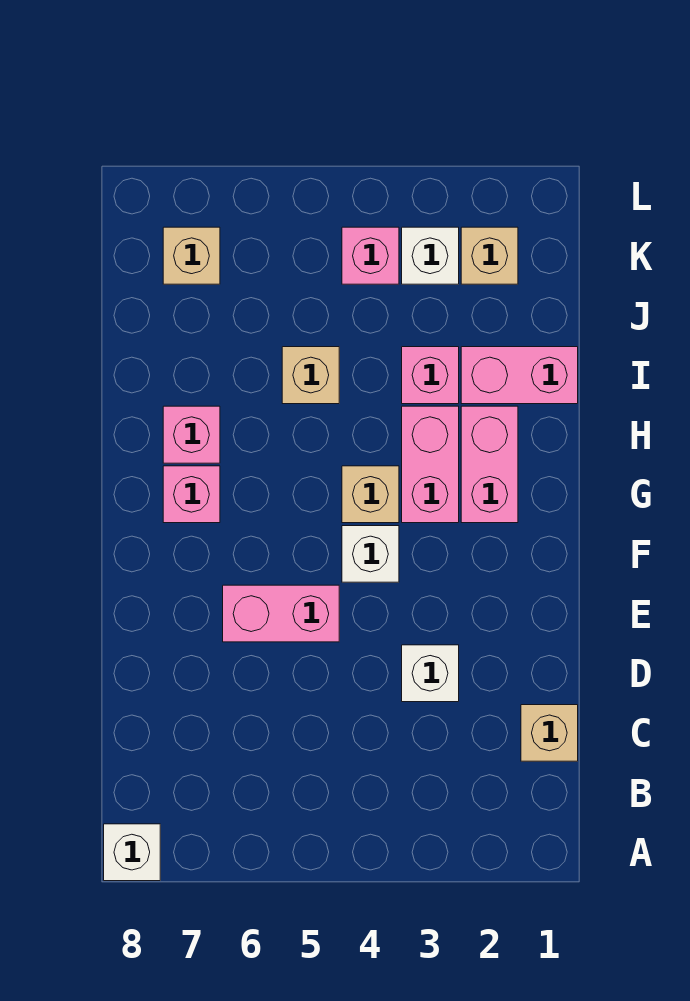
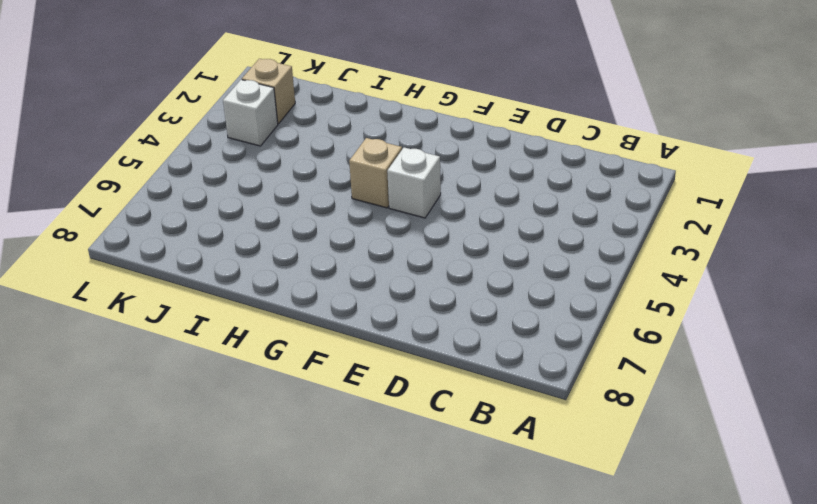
none -> white 1x1 brick [104,824,160,881]
none -> tan 1x1 brick [521,705,578,761]
none -> white 1x1 brick [402,645,459,702]

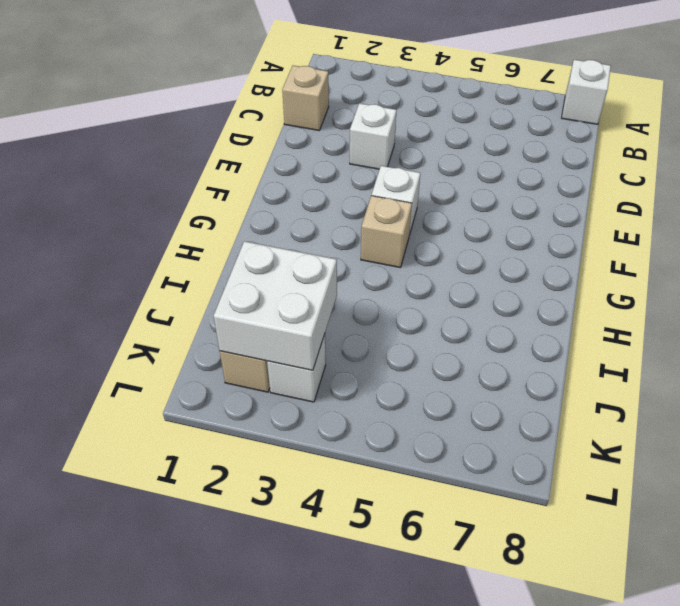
white 2x2 brick [214,241,337,370] -> none
none -> pink 1x2 brick [223,585,339,642]
none -> pink 1x2 brick [461,406,518,523]
none -> pink 1x2 brick [402,406,459,523]

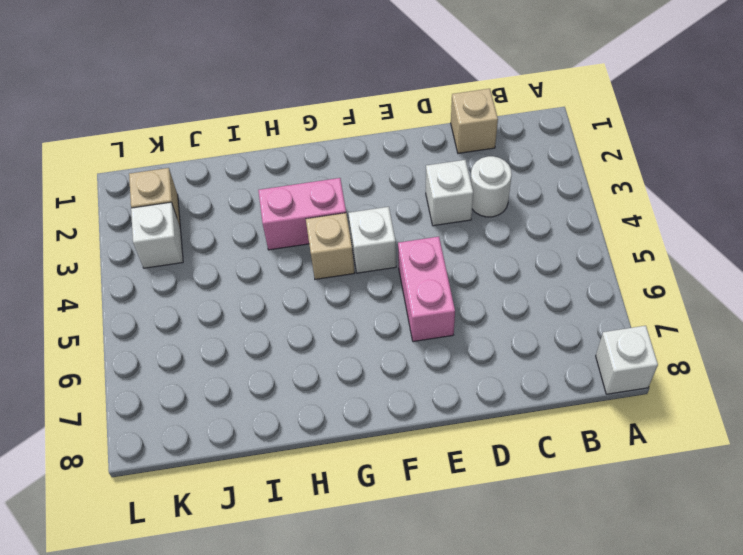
white 1x1 round brick [471,156,512,217] -> none
none -> pink 1x2 brick [461,406,518,523]
none -> pink 1x1 brick [163,466,220,523]
none -> pink 1x1 brick [163,406,220,463]

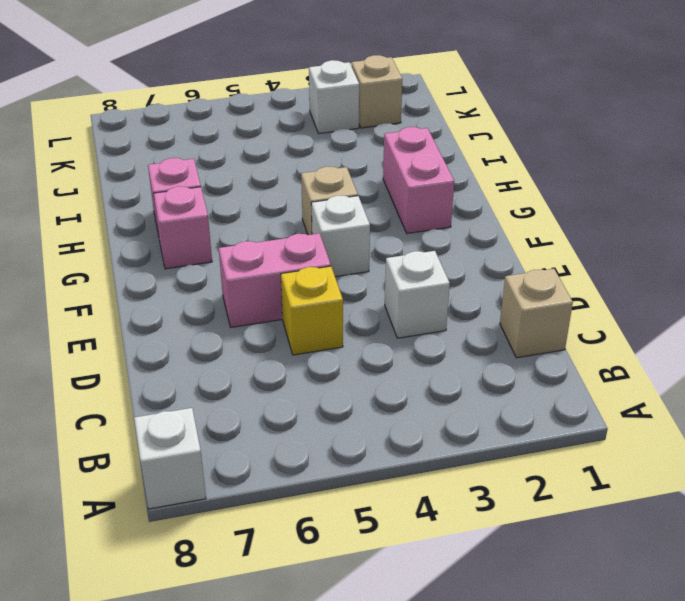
yellow 1x1 brick [281,266,343,355] -> none
none -> pink 1x2 brick [402,406,459,523]
none -> pink 1x2 brick [461,347,578,404]
none -> pink 1x1 brick [402,347,459,404]

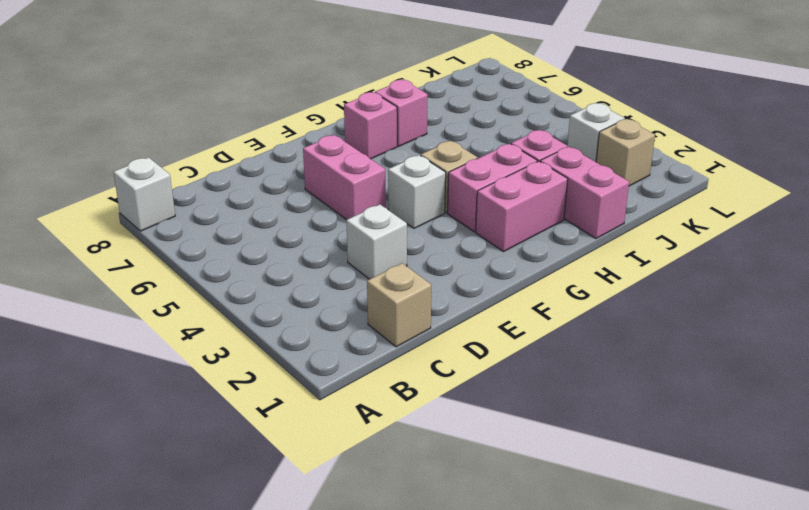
none -> tan 1x1 brick [282,347,339,404]
none -> pink 1x1 brick [342,227,399,284]
none -> tan 1x1 brick [163,227,220,284]

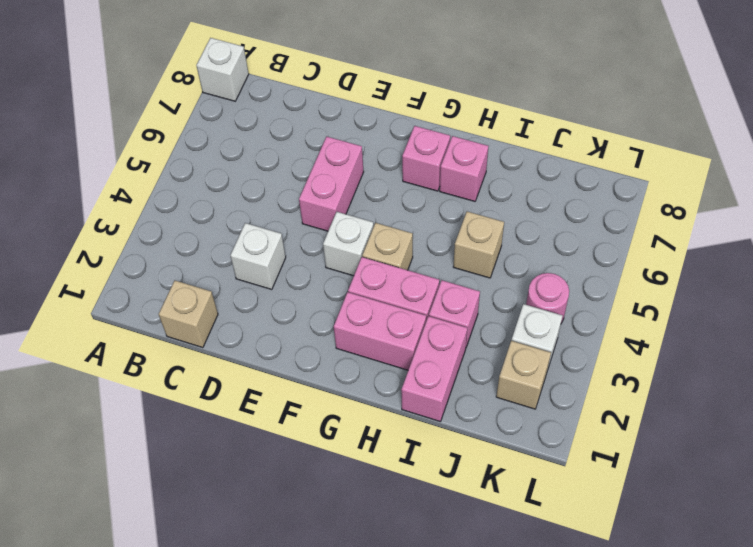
pink 1x1 round brick [526,273,569,323] -> pink 1x1 brick [342,227,399,284]
none -> tan 1x1 brick [163,227,220,284]

